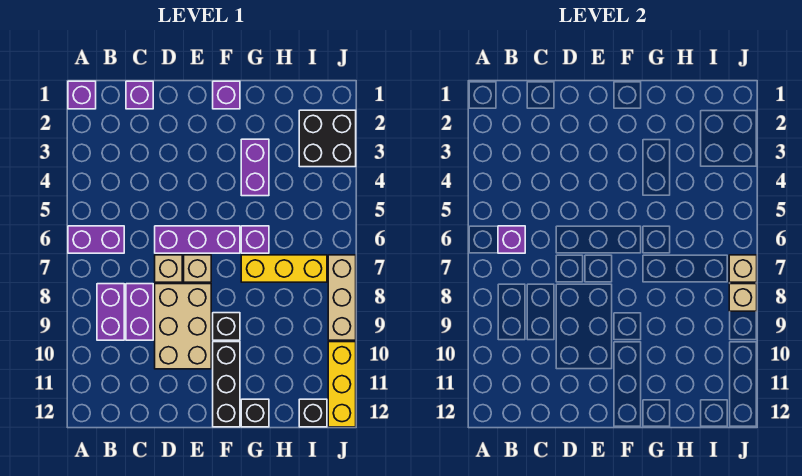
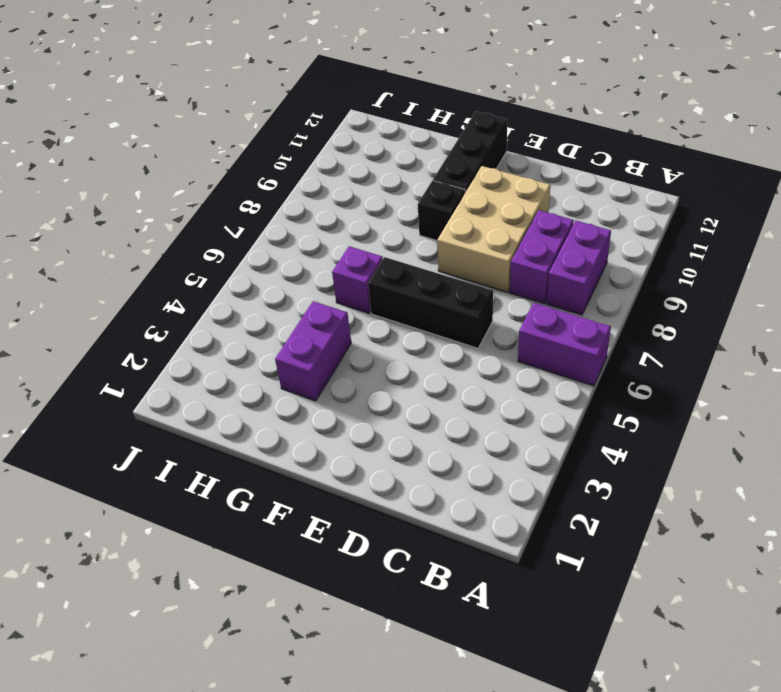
black 1x3 brick [368,257,493,348] -> purple 1x3 brick [155,226,240,253]
none -> purple 1x1 brick [68,81,96,109]
none -> purple 1x1 brick [126,81,153,109]
none -> tan 1x1 brick [155,255,182,282]

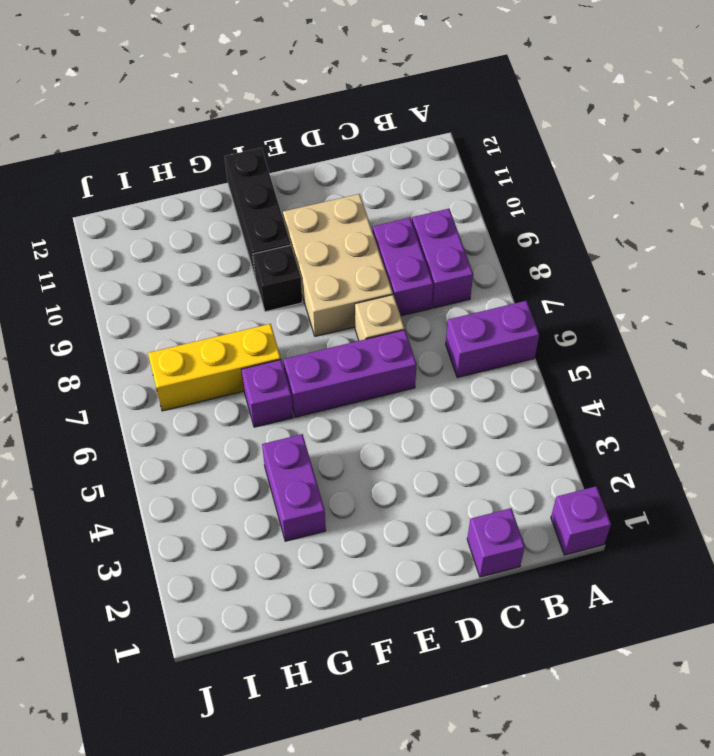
none -> tan 1x1 brick [184,255,211,282]
none -> purple 1x1 brick [213,81,240,109]
none -> black 1x1 brick [241,399,269,427]

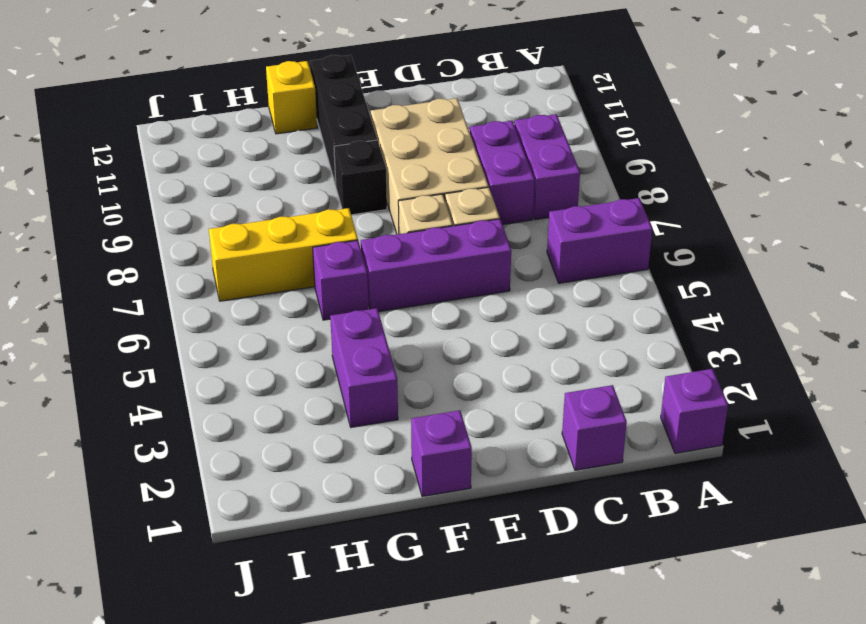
yellow 1x1 brick [266,61,317,134] -> black 1x1 brick [241,399,269,427]
none -> black 2x2 brick [299,110,356,167]
none -> black 1x1 brick [299,399,327,427]
none -> tan 1x3 brick [328,255,356,340]

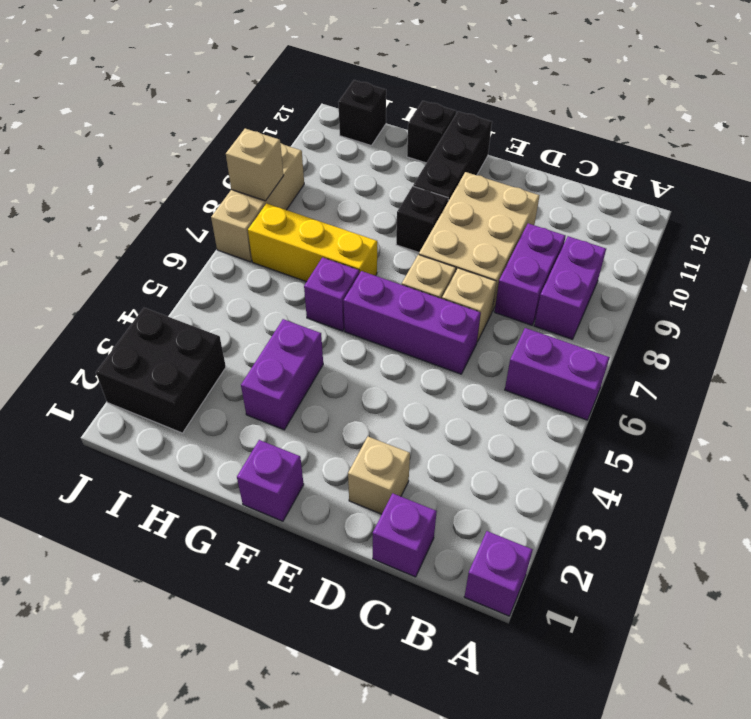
tan 1x1 brick [348,437,410,514] -> tan 1x1 brick moved to [729,255,757,282]
none -> yellow 1x3 brick [328,342,356,427]
none -> purple 1x1 brick [498,226,525,253]

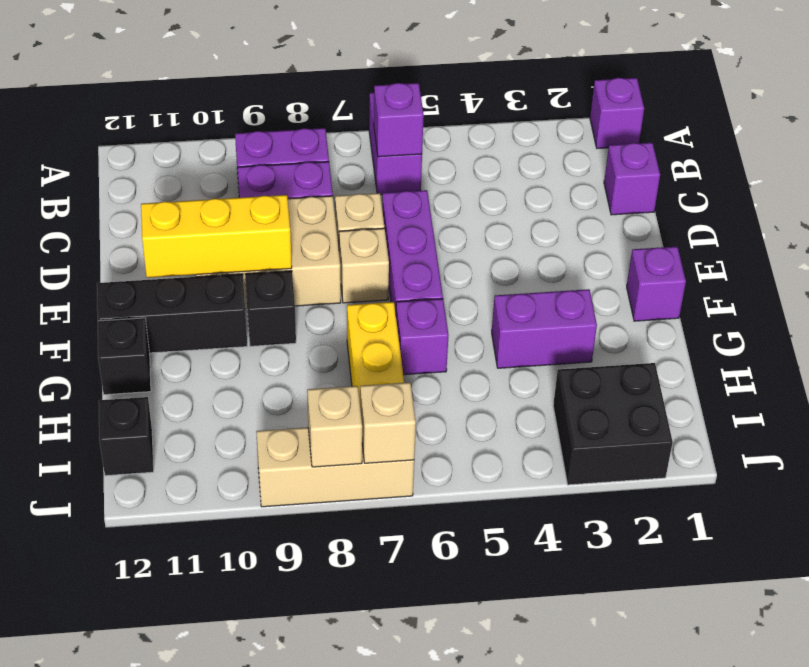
yellow 1x3 brick [141,195,292,278] -> yellow 1x3 brick moved to [328,342,356,427]

